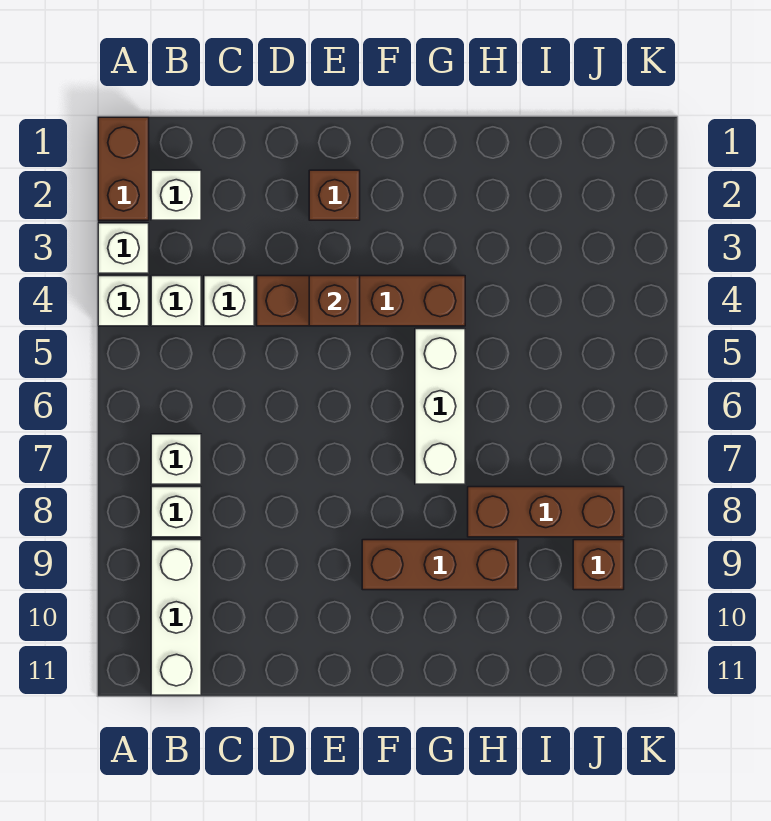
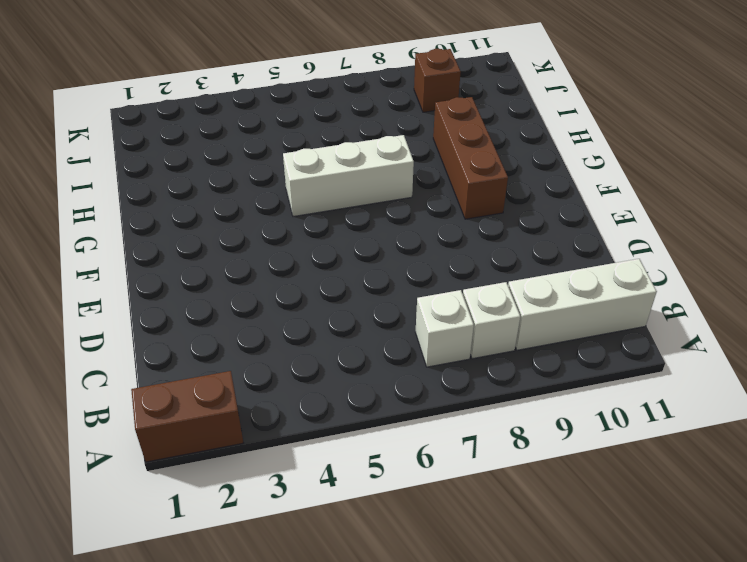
none -> white 1x1 brick [98,223,149,273]
none -> white 1x1 brick [98,276,149,326]
none -> white 1x1 brick [151,170,201,220]

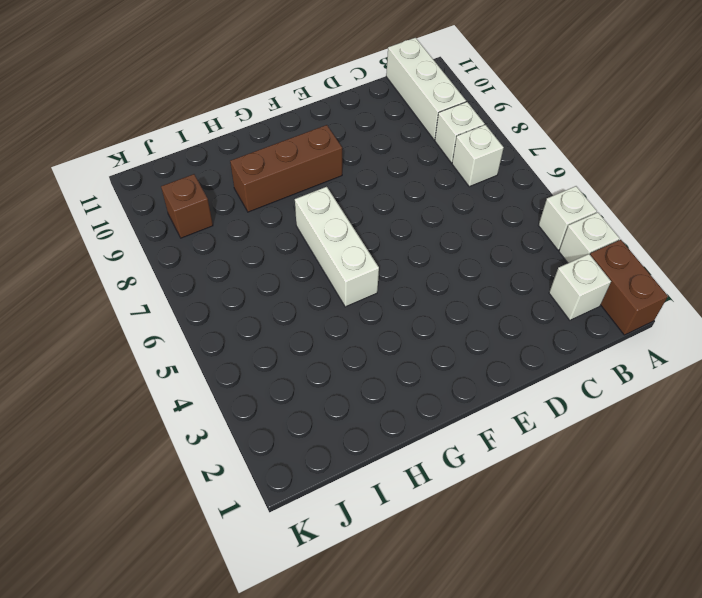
none -> white 1x1 brick [151,276,201,326]
none -> white 1x1 brick [204,276,254,326]
none -> brown 1x4 brick [257,276,465,326]

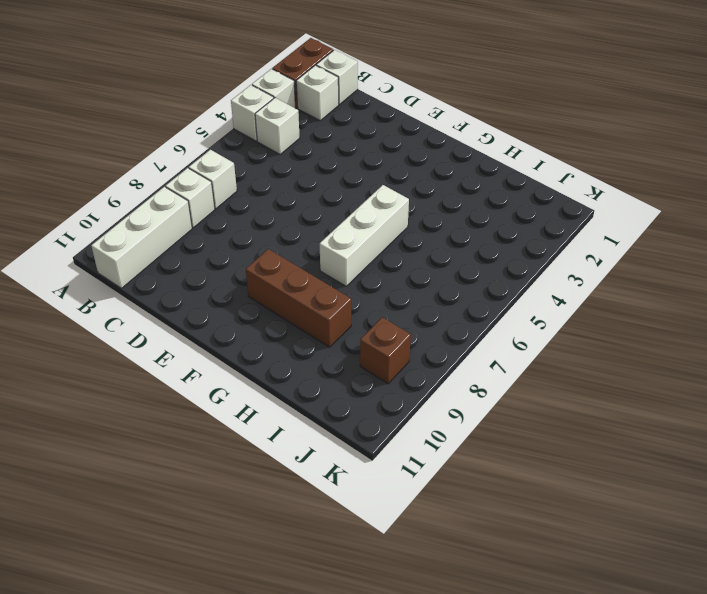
white 1x1 brick [316,50,358,104] -> white 1x1 brick moved to [204,276,254,326]
none -> brown 1x4 brick [257,276,465,326]
none -> brown 1x1 brick [309,170,360,220]
none -> brown 1x3 brick [468,487,624,537]

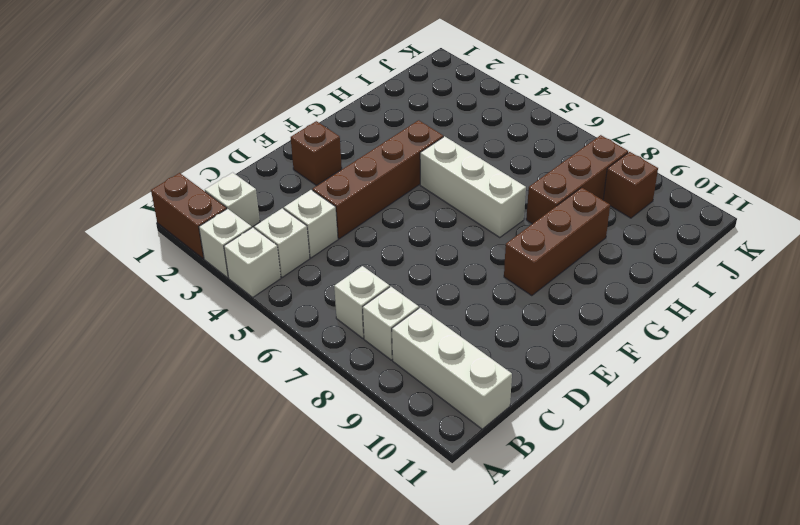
none -> brown 1x1 brick [309,276,360,326]

